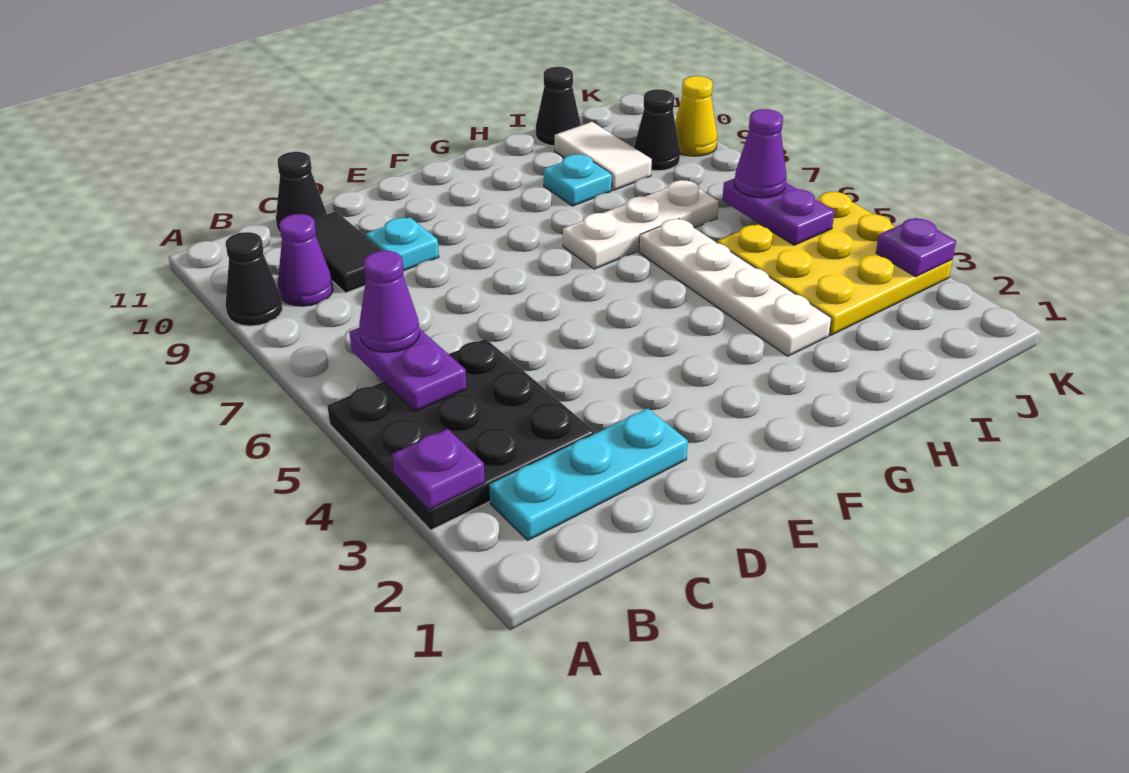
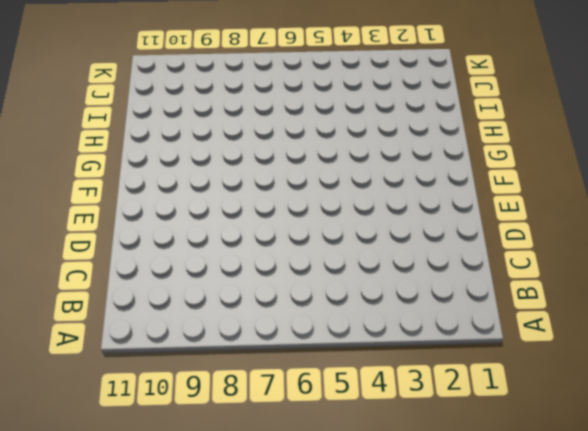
none -> black 3x3 plate [327,339,594,530]
none -> black 1x1 cone [226,232,282,326]
none -> cyan 1x3 plate [489,408,688,540]

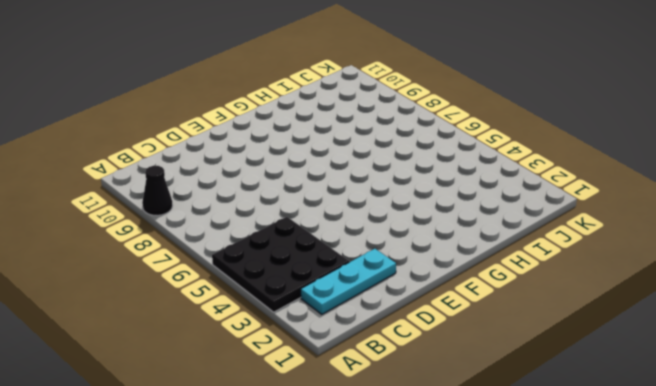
none -> purple 1x1 cone [278,214,333,306]
none -> black 1x2 tile [314,211,382,293]
none -> black 1x1 cone [276,152,327,232]

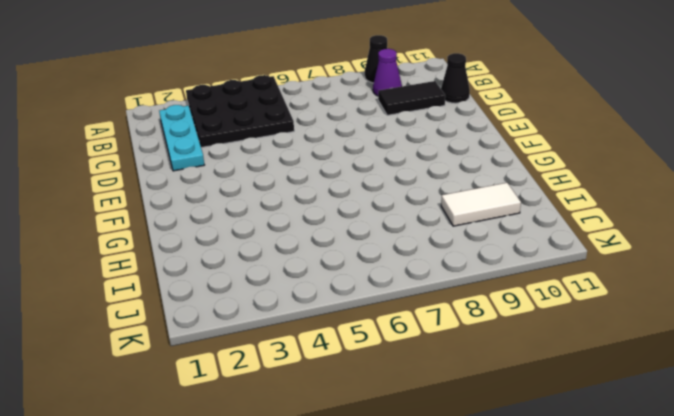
none -> cyan 1x1 plate [366,217,439,271]
none -> white 1x3 plate [563,180,719,269]
none -> white 1x4 plate [639,219,831,356]

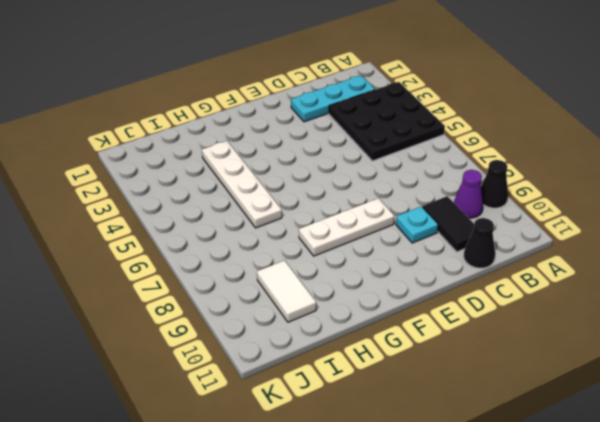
white 1x3 plate [299,198,394,256] -> white 1x3 plate moved to [563,180,719,269]
none -> cyan 1x1 plate [543,154,612,206]
none -> yellow 3x3 plate [717,192,952,335]
none -> black 1x1 cone [536,67,581,146]

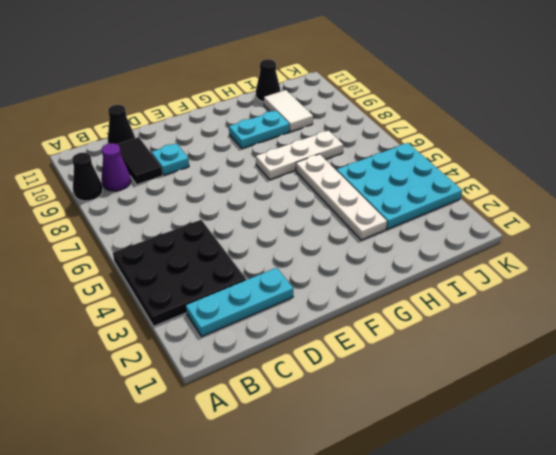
cyan 1x2 plate [229,111,289,148] -> cyan 1x1 plate [543,154,612,206]
cyan 3x3 plate [336,143,462,229] -> yellow 3x3 plate [717,192,952,335]
none -> black 1x1 cone [634,89,680,171]
none -> yellow 1x1 cone [675,76,717,156]
none -> purple 1x1 plate [392,429,485,510]

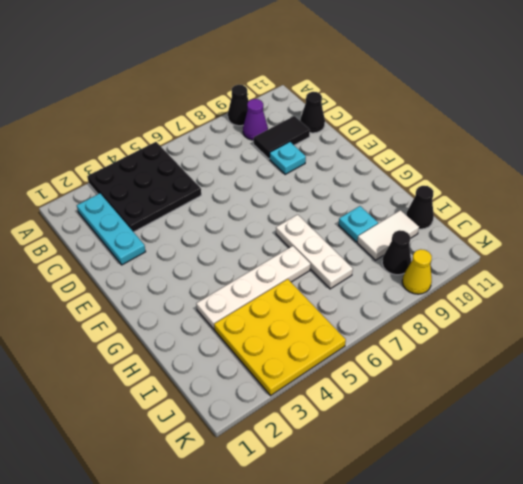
none -> purple 1x1 plate [392,429,485,510]
none -> purple 1x2 plate [349,328,467,412]
none -> purple 1x2 plate [722,178,834,245]

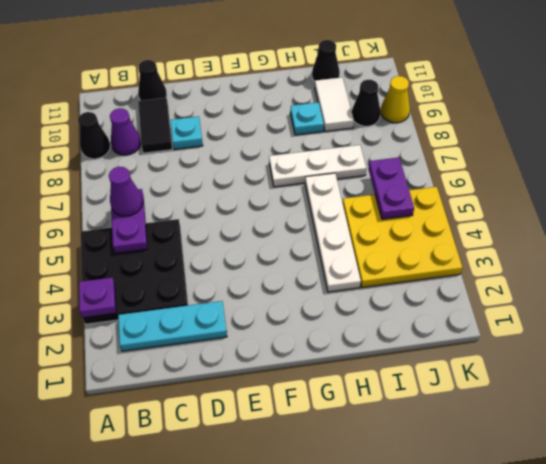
none -> purple 1x1 plate [876,218,956,277]
none -> purple 1x1 cone [734,109,786,198]

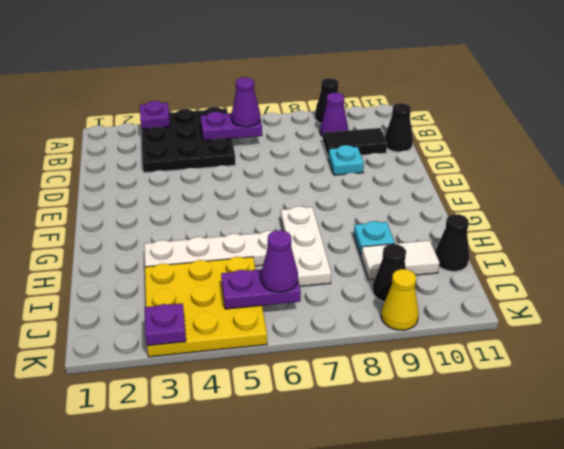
none -> cyan 1x3 plate [489,408,688,540]

